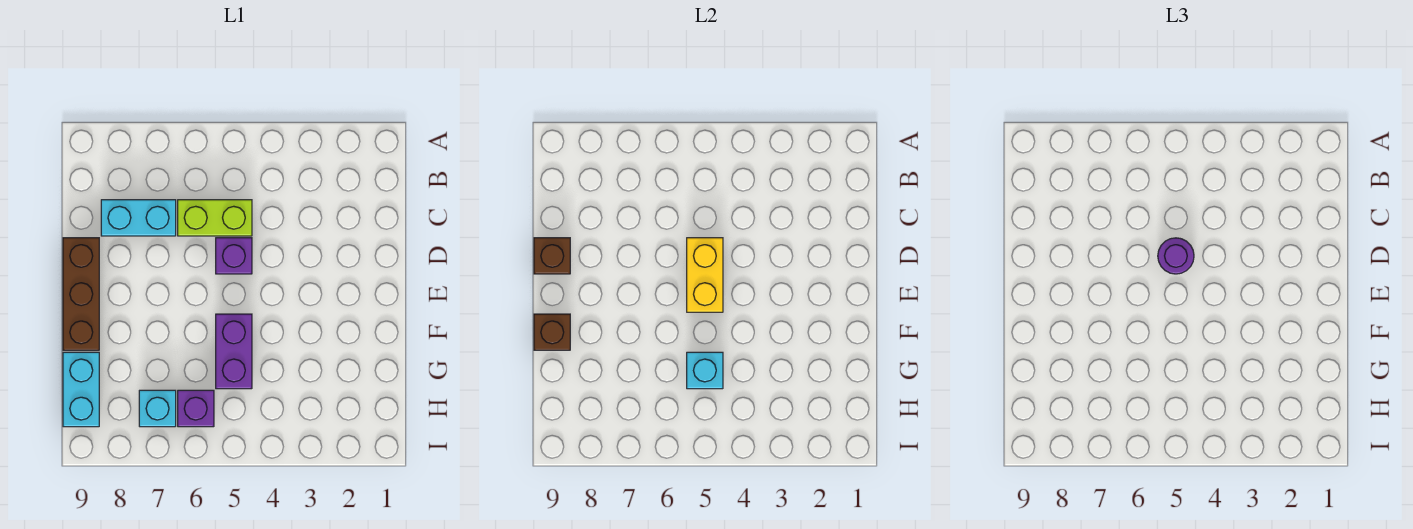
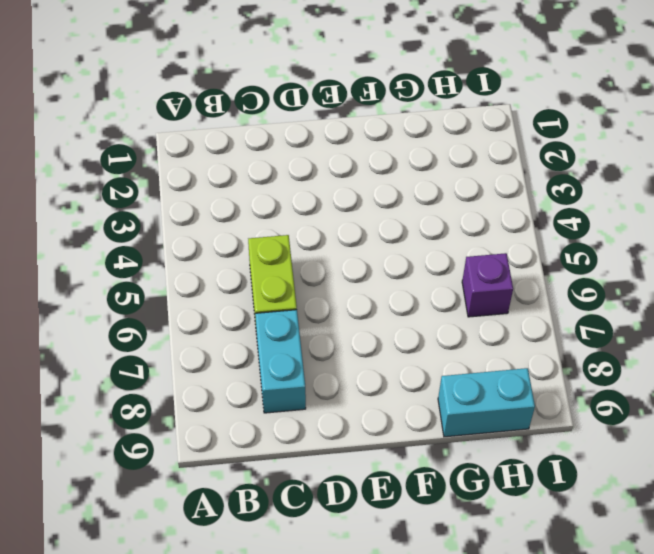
none -> purple 1x1 brick [216,238,252,274]
none -> brown 1x3 brick [63,238,99,350]
none -> purple 1x2 brick [216,314,252,389]

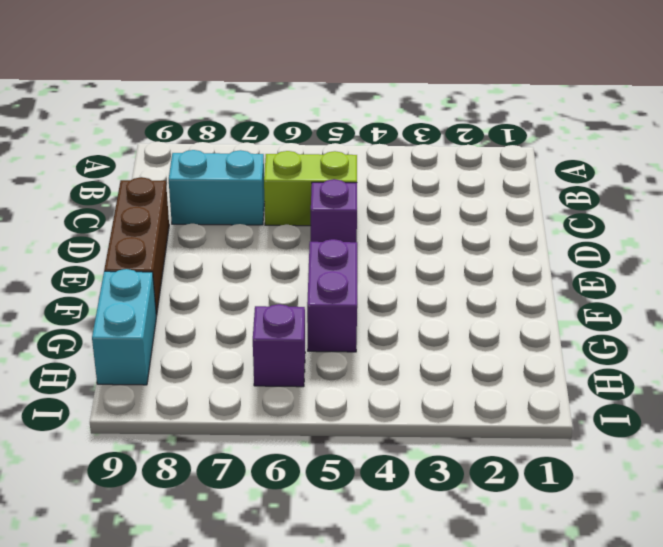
none -> cyan 1x1 brick [139,390,176,427]
none -> yellow 1x2 brick [687,238,723,312]
none -> brown 1x1 brick [534,238,570,274]

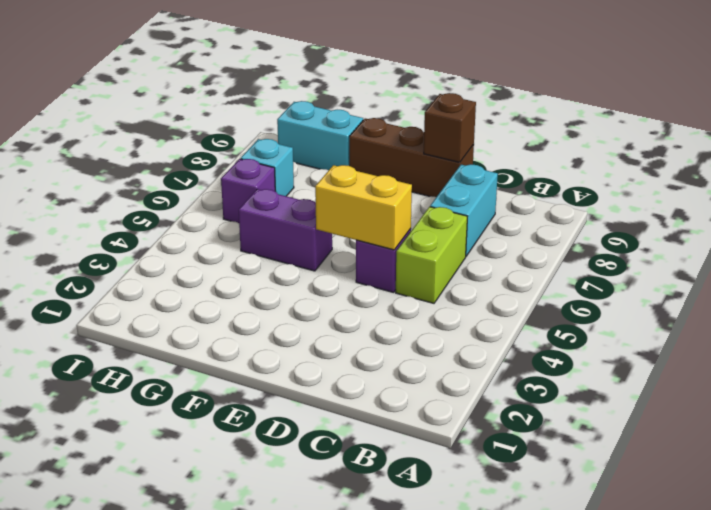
none -> brown 1x1 brick [534,314,570,350]
none -> cyan 1x1 brick [687,352,723,389]
none -> purple 1x1 round brick [1158,238,1194,274]

